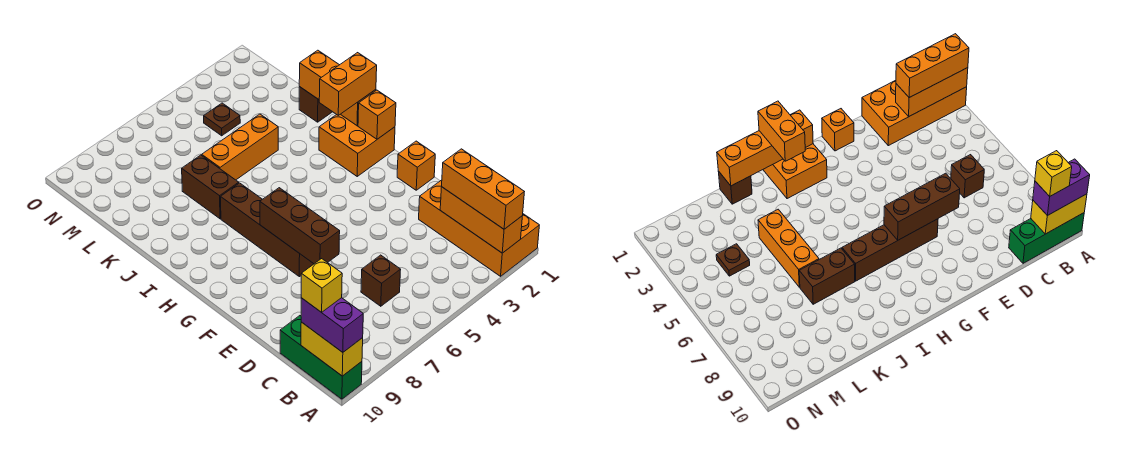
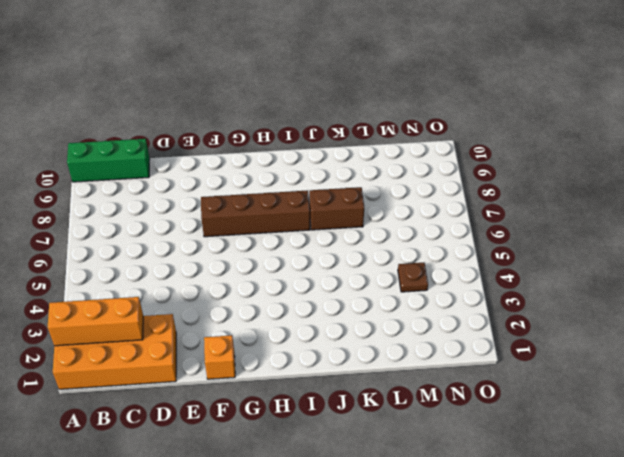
none -> brown 1x1 brick [361,255,401,306]
none -> orange 2x2 brick [319,114,395,176]
none -> brown 1x1 brick [299,87,332,122]

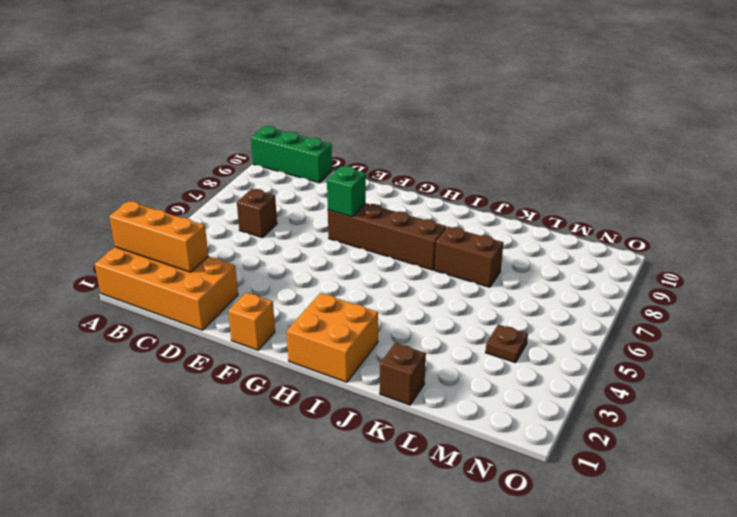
green 1x1 brick [327,166,366,217] -> brown 1x3 brick [260,188,340,264]
none -> orange 1x3 brick [202,114,278,180]
none -> yellow 1x2 brick [301,322,363,376]
none -> orange 1x1 brick [358,90,396,139]

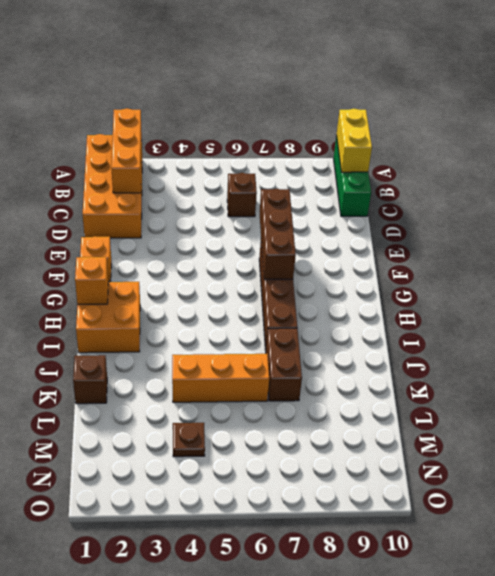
none -> orange 1x3 brick [299,50,376,126]
none -> orange 1x3 brick [442,149,524,229]
none -> purple 1x2 brick [301,298,363,352]

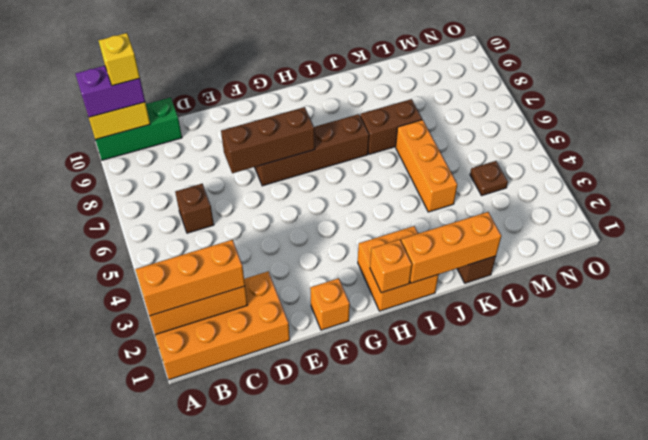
none -> orange 1x2 brick [319,53,377,115]

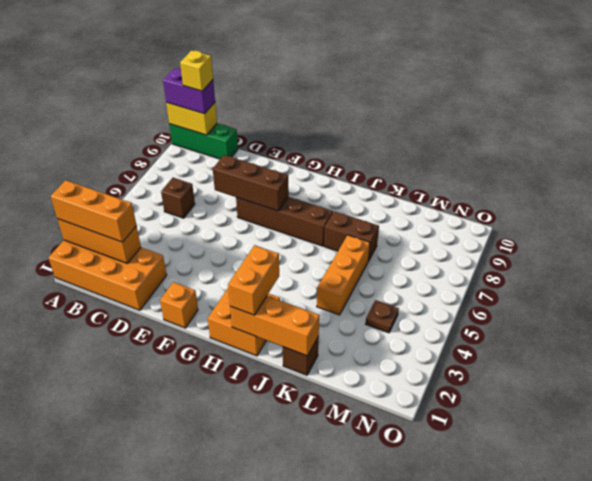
none -> orange 1x1 brick [358,90,396,139]

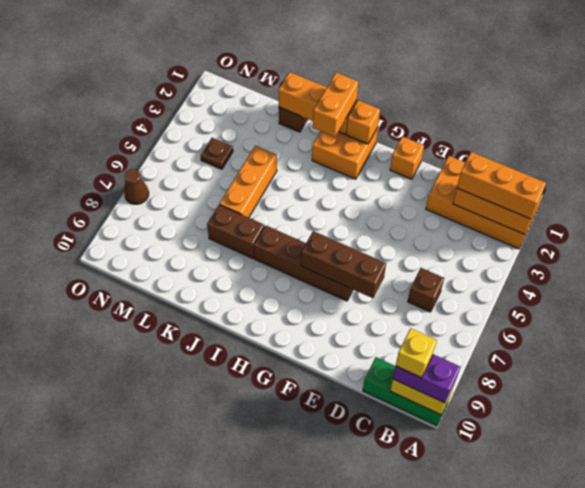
brown 1x1 cone [124,169,149,204] -> none

